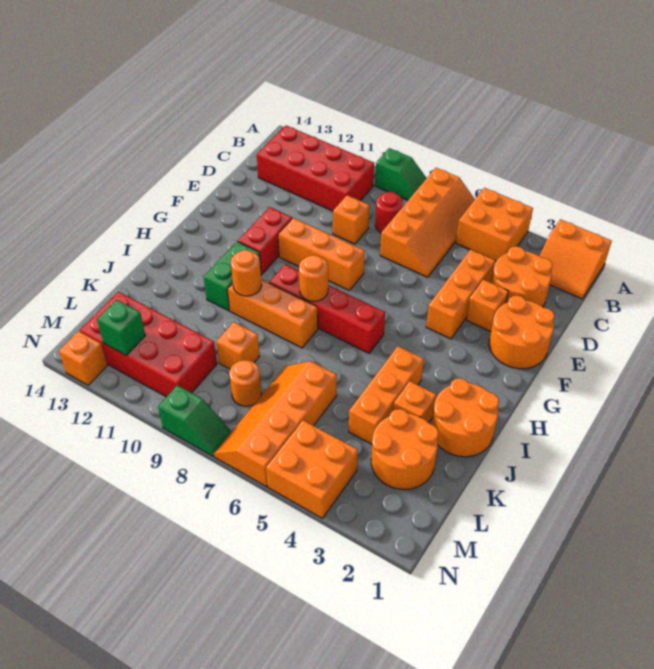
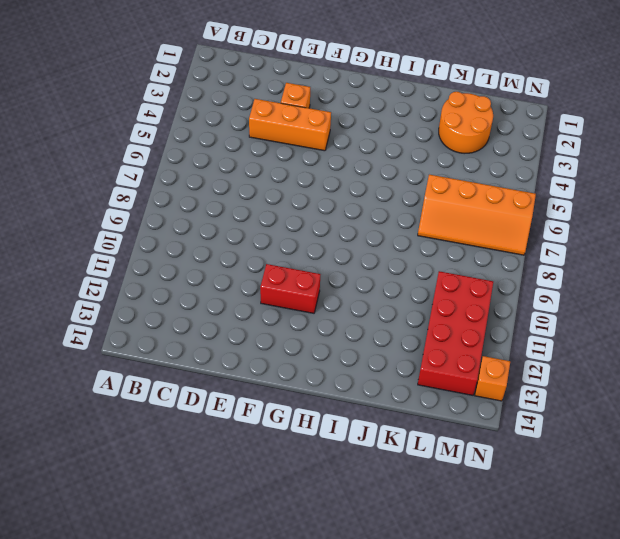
none -> orange 2x2 slope [540,219,612,299]
none -> orange 2x2 brick [456,188,533,261]
none -> orange 2x4 slope [380,168,475,277]
none -> green 1x2 slope [375,148,427,200]

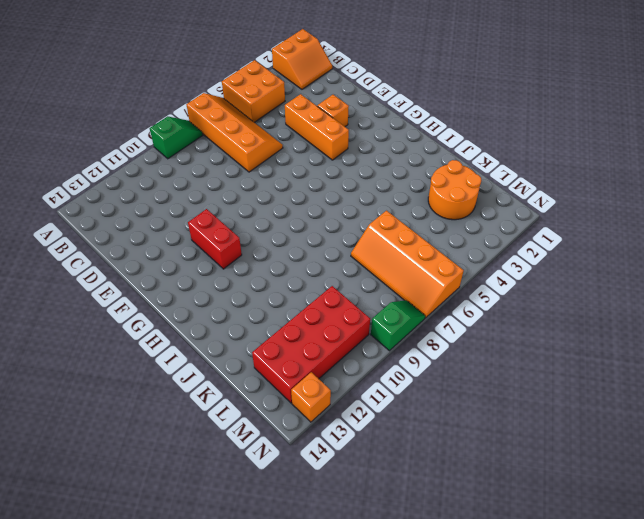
none -> red 2x4 brick [257,126,374,211]
none -> orange 2x2 round brick [491,246,552,307]
none -> red 1x1 round brick [375,192,403,233]
none -> orange 1x1 brick [333,195,370,244]

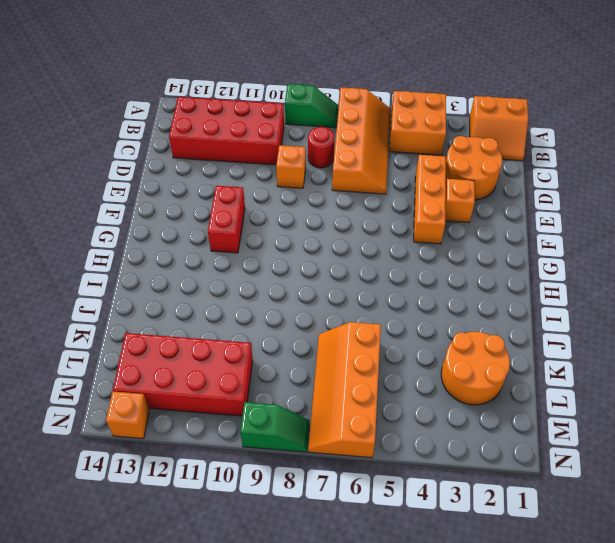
none -> orange 2x2 round brick [489,295,555,369]
none -> orange 1x3 brick [278,218,365,291]
none -> red 1x4 brick [269,264,385,353]
none -> green 1x2 brick [204,241,261,311]

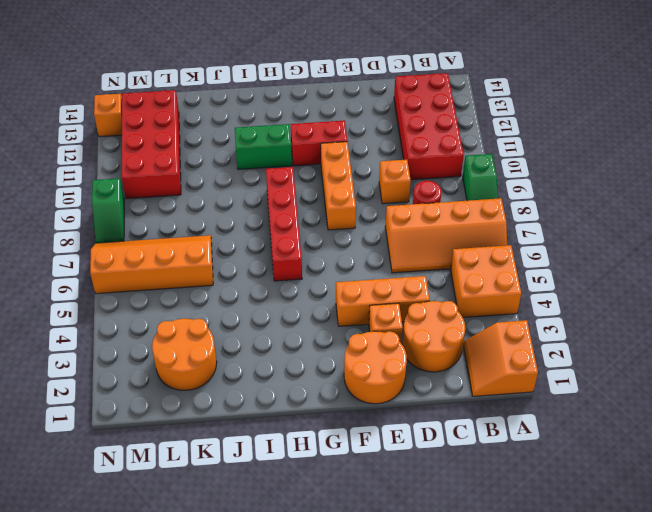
none -> orange 2x2 round brick [432,378,499,457]
none -> orange 1x3 brick [349,346,424,444]
none -> orange 1x3 brick [228,279,318,348]
none -> orange 1x1 brick [393,381,436,423]

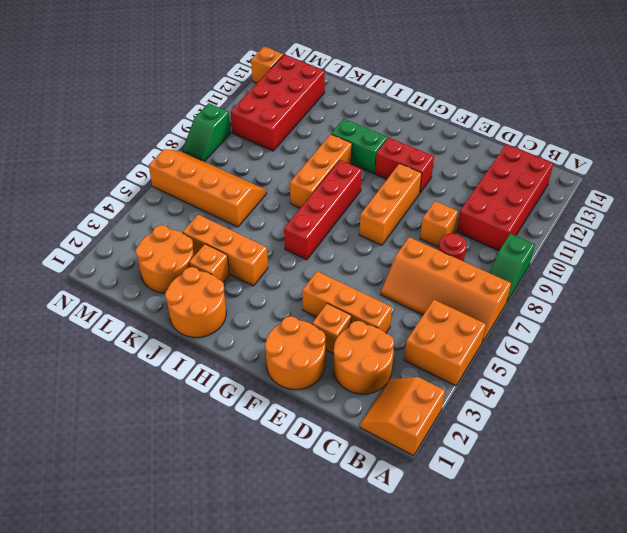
none -> orange 1x1 brick [216,322,260,369]
none -> orange 1x1 round brick [229,360,262,406]
none -> orange 2x2 brick [266,420,358,518]
none -> orange 1x1 round brick [299,255,328,301]

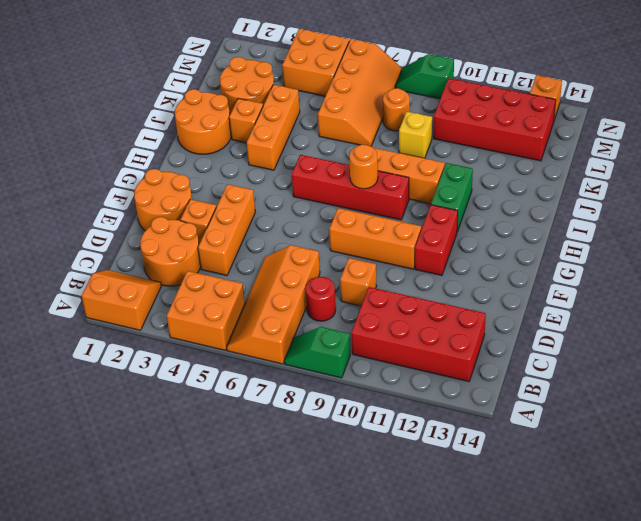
yellow 1x1 brick [399,112,432,158] -> orange 1x1 brick [216,322,260,369]
none -> orange 1x1 round brick [231,250,262,296]
none -> green 1x1 brick [97,300,145,355]

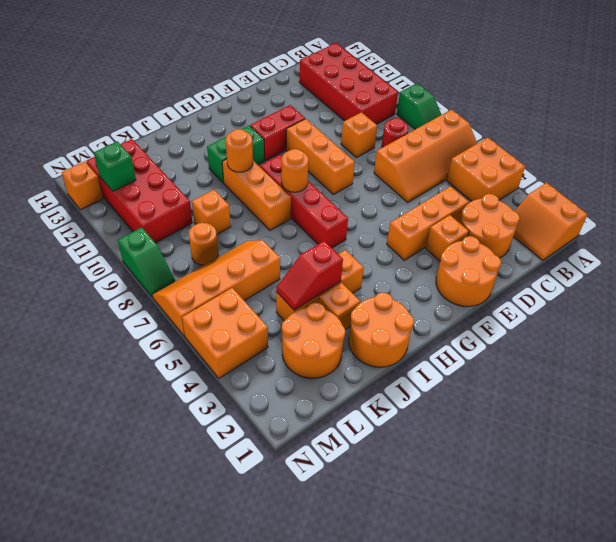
red 1x2 slope [276,241,343,310] -> none

